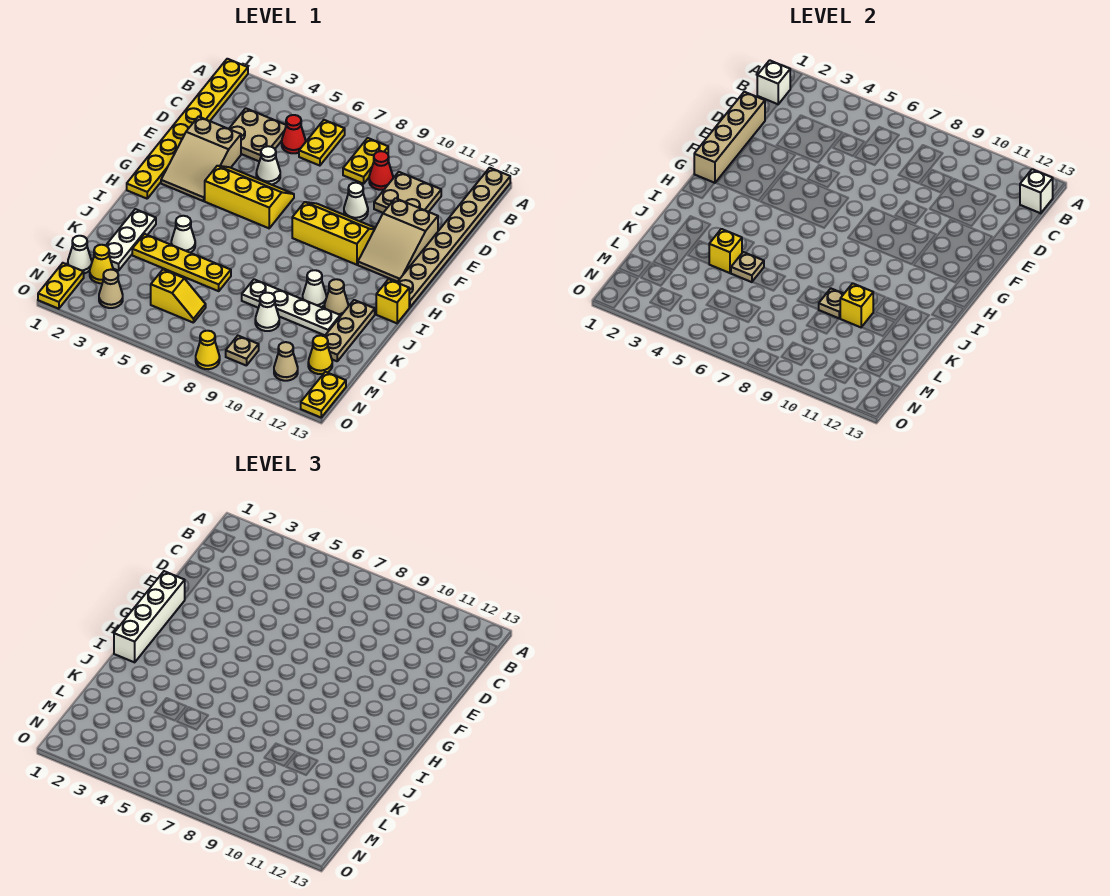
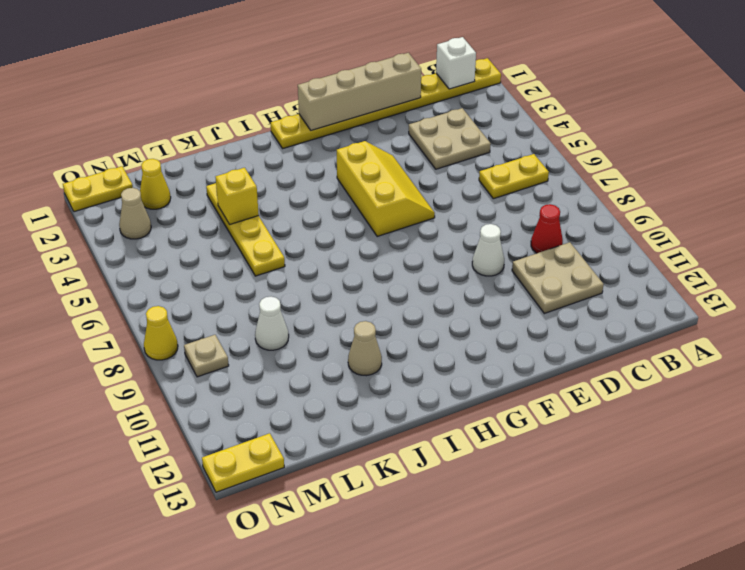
none -> tan 1x8 plate [397,168,510,308]
none -> yellow 1x2 plate [343,138,388,184]
none -> red 1x1 cone [282,115,306,153]
none -> tan 2x3 slope [161,117,241,201]

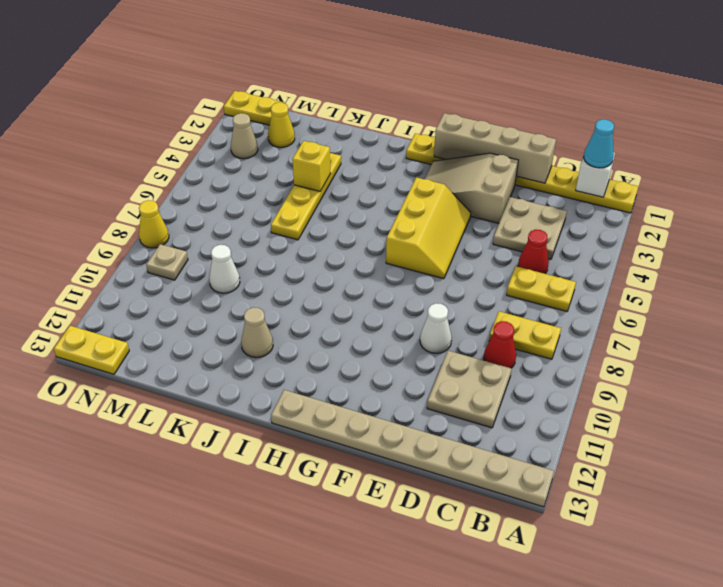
cyan 1x1 cone [584,119,614,168] -> none
none -> white 1x1 cone [256,146,280,185]
none -> tan 2x3 slope [358,198,438,282]
none -> yellow 2x3 slope [292,202,375,265]
none -> yellow 1x1 brick [376,279,409,323]

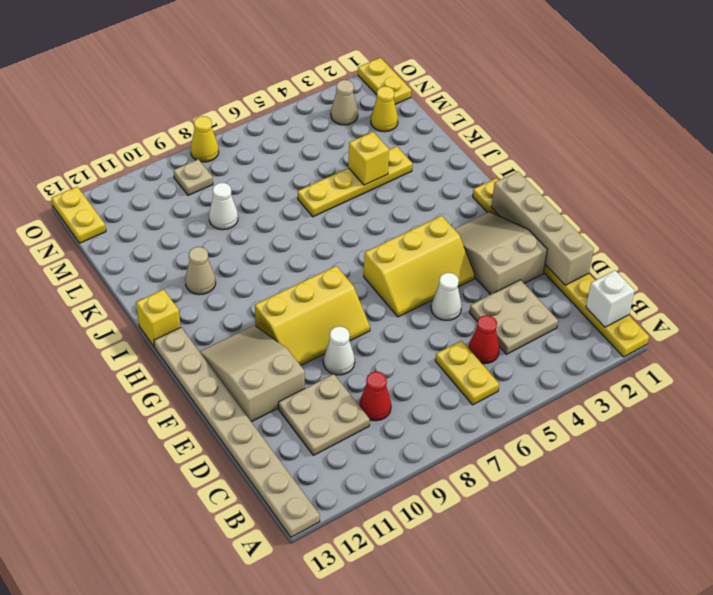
none -> yellow 1x2 plate [343,138,388,184]
none -> white 1x3 plate [106,209,156,271]
none -> white 1x1 cone [171,216,195,253]
none -> white 1x1 cone [303,270,327,307]

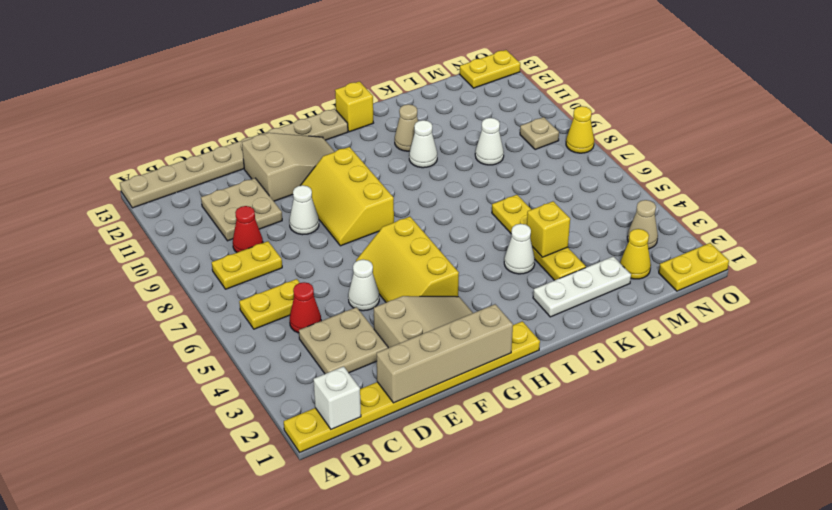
none -> tan 1x3 plate [325,300,375,361]
none -> white 1x4 plate [242,279,340,335]
none -> white 1x1 cone [68,236,92,274]
none -> yellow 1x2 slope [151,270,206,323]

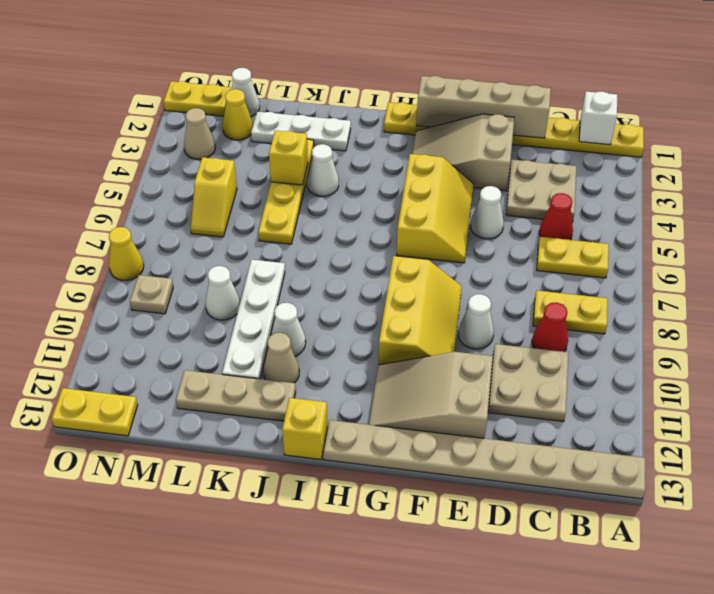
none -> yellow 1x1 cone [308,335,332,374]
none -> tan 1x1 cone [274,342,298,381]
none -> white 1x1 brick [1020,169,1053,213]
none -> tan 1x1 plate [731,252,764,282]

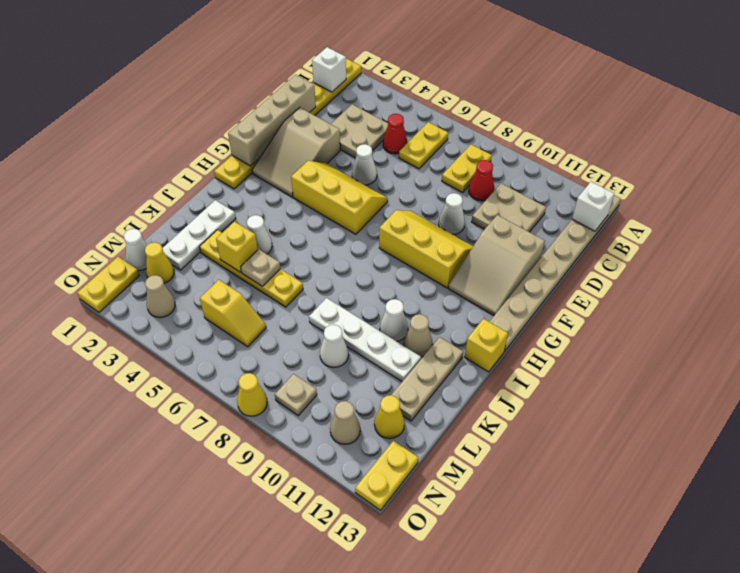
none -> tan 1x1 plate [818,289,843,318]
none -> yellow 1x1 brick [840,283,873,327]
none -> white 1x4 brick [114,571,185,662]

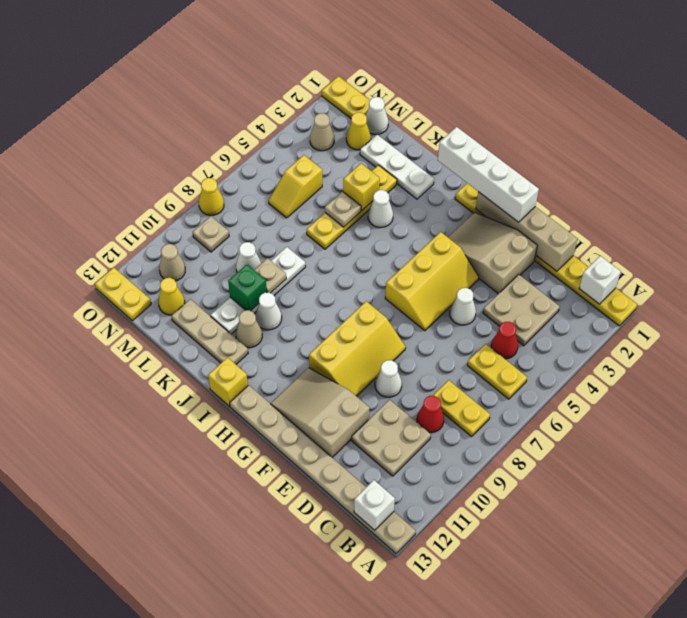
green 1x1 brick [228,265,267,311] -> yellow 1x1 brick [840,283,873,327]

